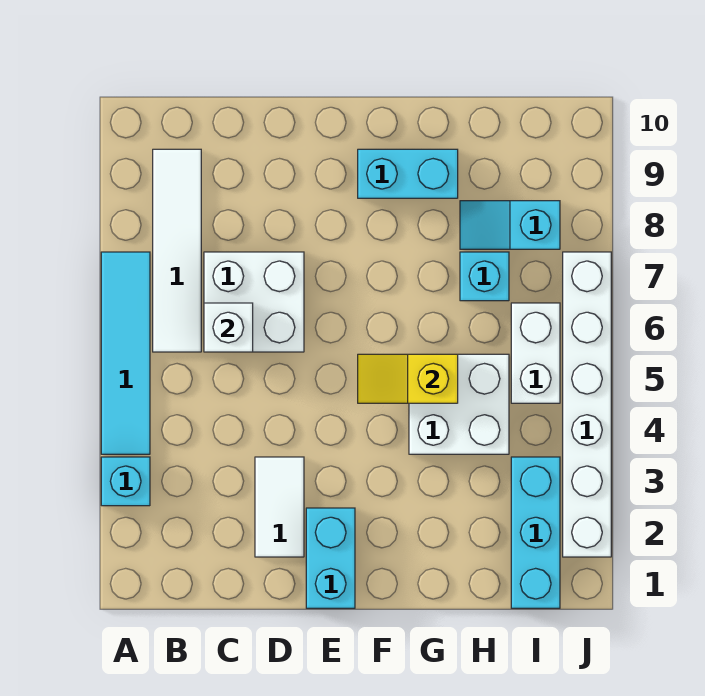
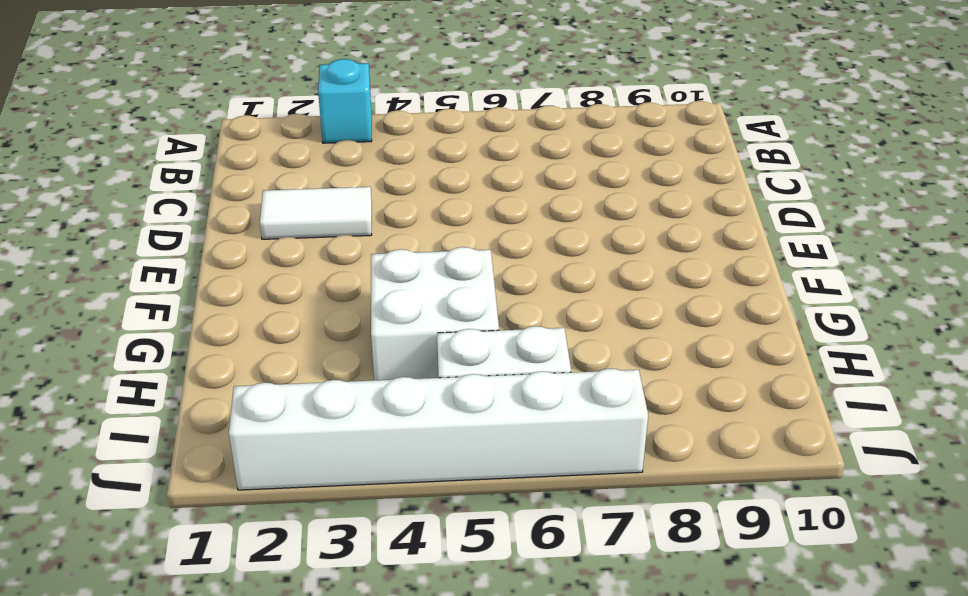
none -> cyan 1x4 tile [101,252,150,454]
none -> white 1x4 tile [153,149,201,352]
none -> white 2x2 brick [204,252,304,352]

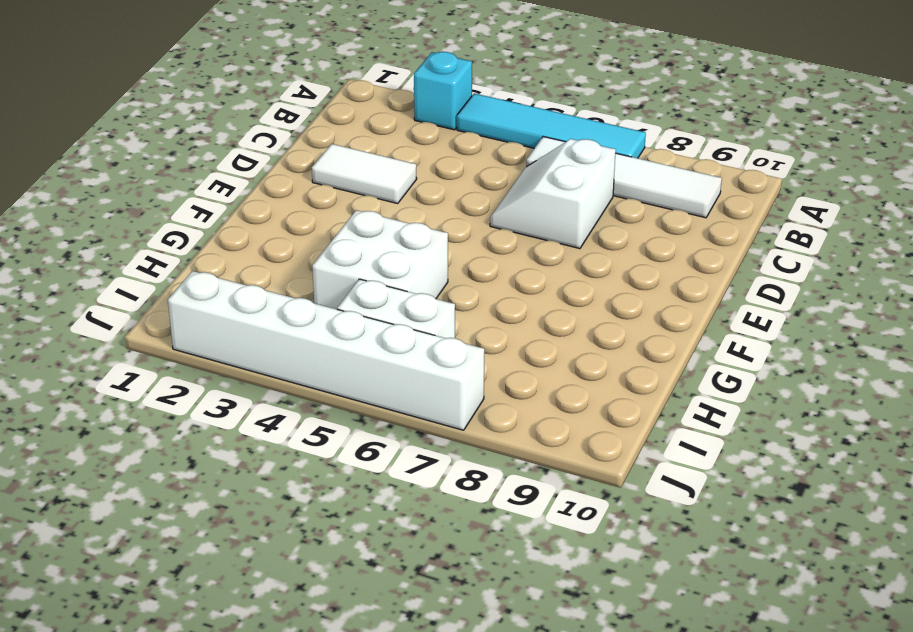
white 2x2 slope [490,139,616,249] -> white 2x2 brick [204,252,304,352]
none -> cyan 1x2 brick [306,508,355,608]
none -> cyan 1x2 brick [358,149,458,198]
none -> cyan 1x1 brick [460,252,509,301]

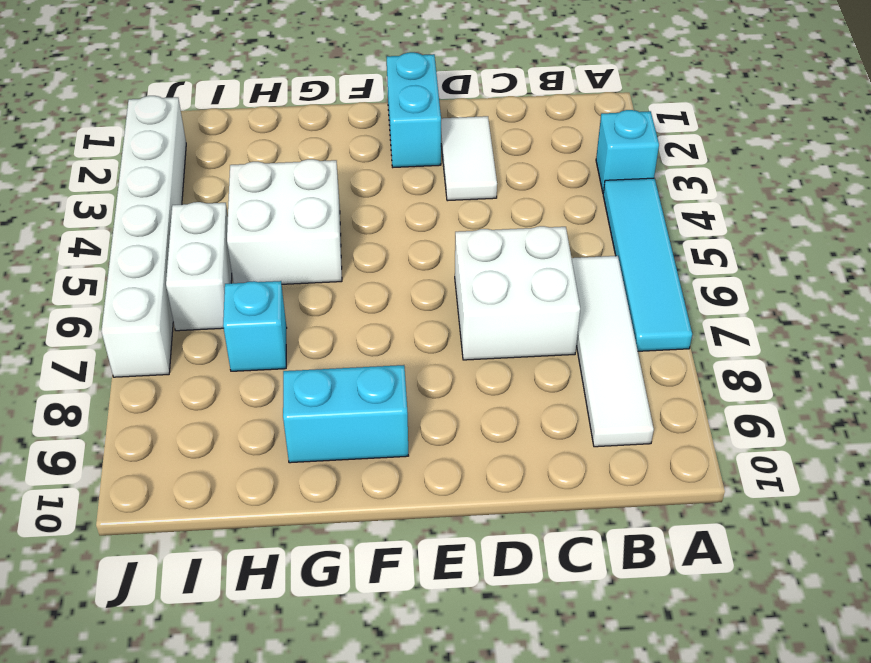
none -> cyan 1x2 slope [460,201,560,249]
none -> cyan 1x3 brick [511,457,560,608]
none -> white 1x1 brick [204,303,253,352]

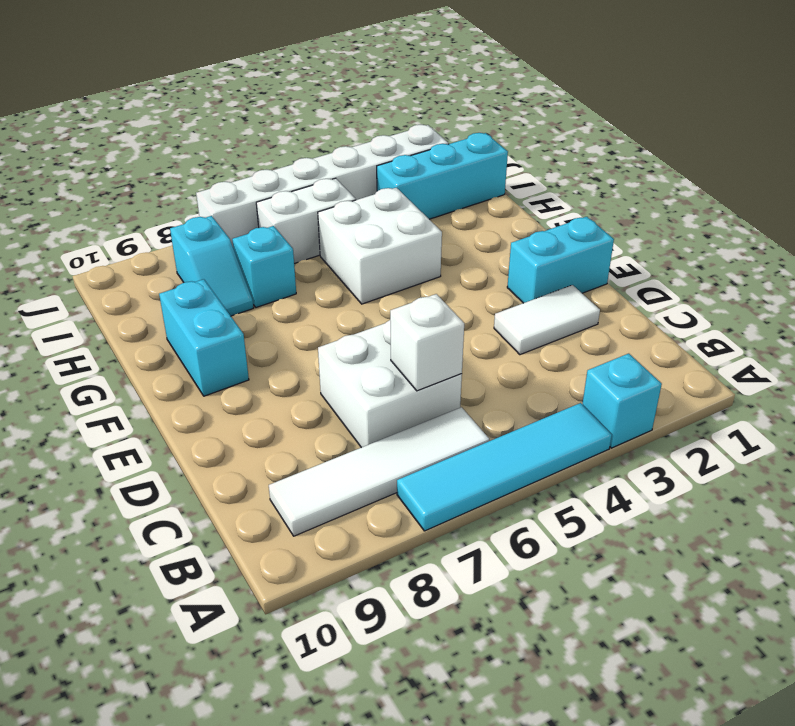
none -> yellow 1x2 slope [358,354,458,403]

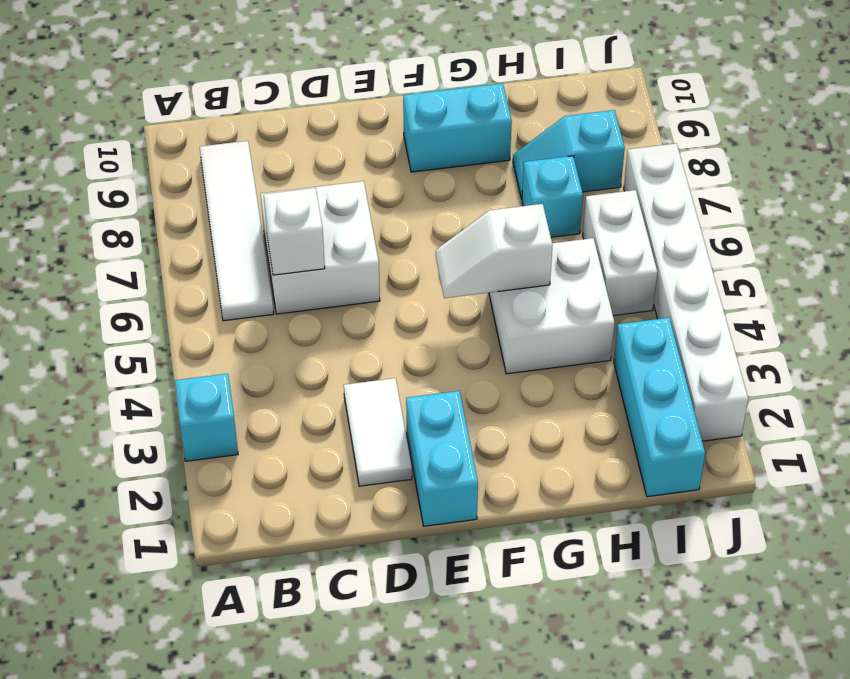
white 1x2 slope [436,204,553,298] -> yellow 1x2 slope [358,354,458,403]
none -> cyan 1x4 tile [101,252,150,454]

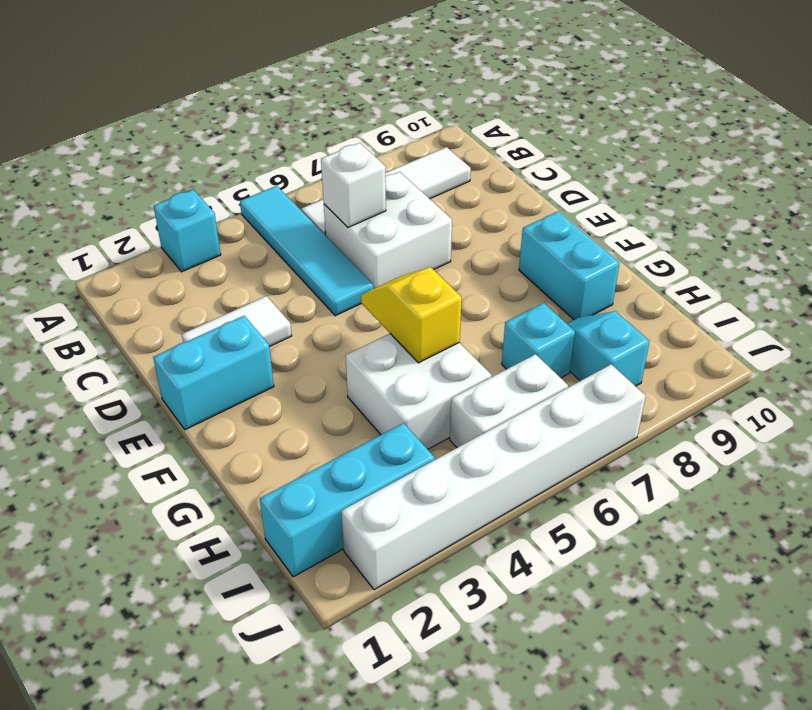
cyan 1x4 tile [240,186,373,316] -> cyan 1x4 tile turned to [101,252,150,454]

